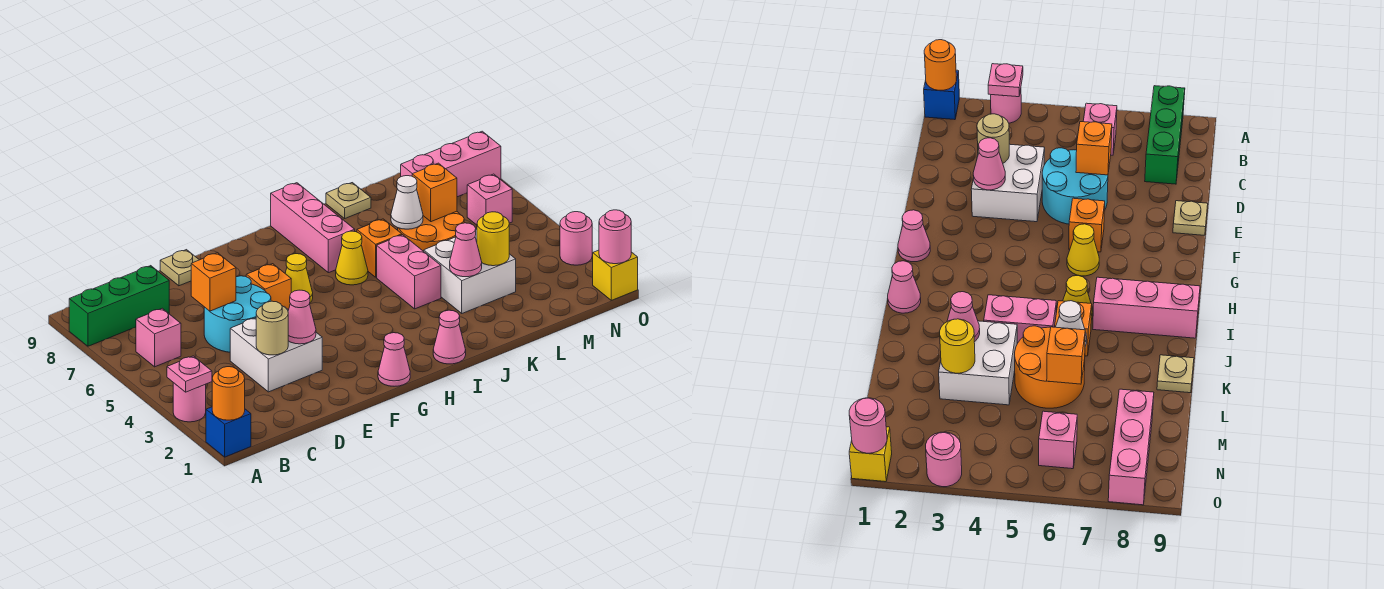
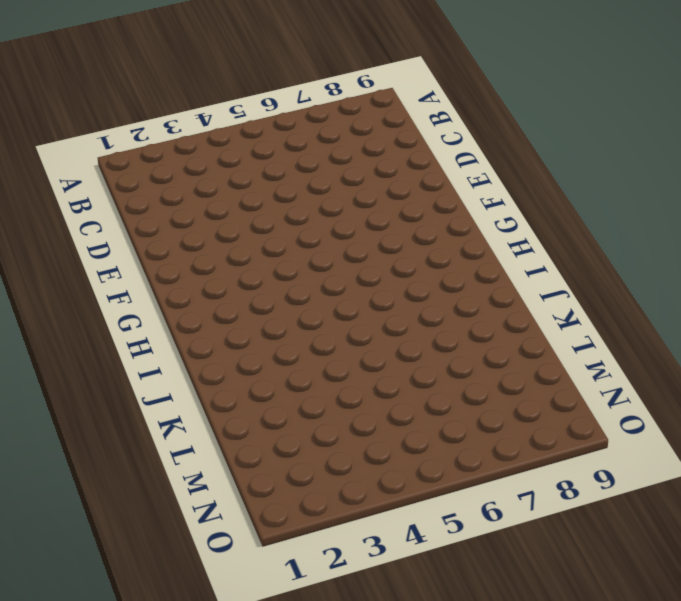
none -> blue 1x1 brick [206,407,251,457]
none -> pink 1x1 round brick [173,383,206,422]
none -> green 1x3 brick [69,266,169,346]
none -> pink 1x1 brick [136,308,181,367]

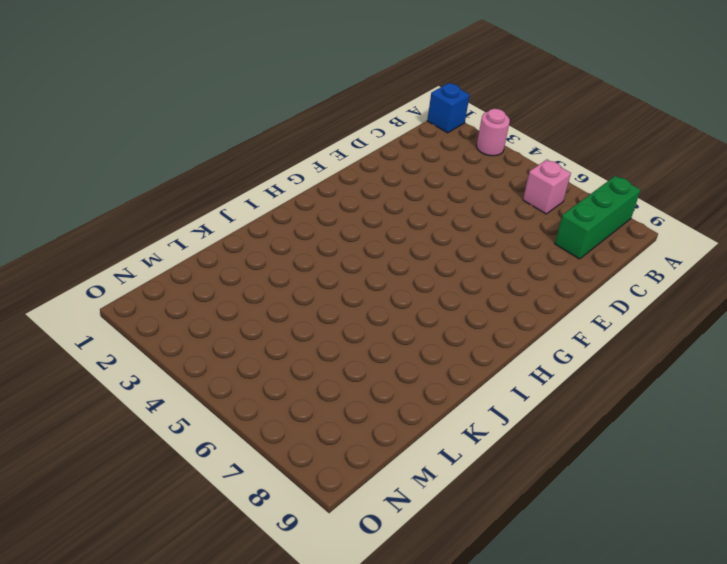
none -> white 2x2 brick [230,307,322,392]
none -> cyan 2x2 round brick [204,276,271,352]
none -> tan 1x1 plate [160,250,199,286]
none -> orange 1x1 brick [246,264,291,310]

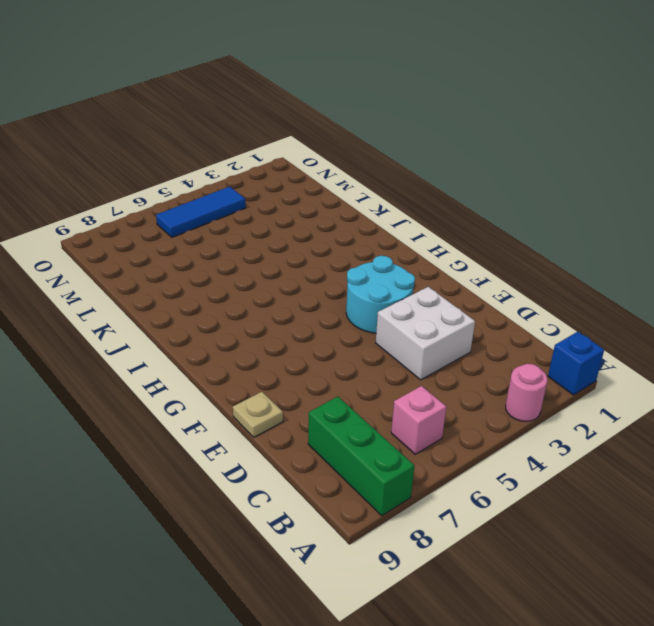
cyan 2x2 round brick [346,256,415,333] -> cyan 2x2 round brick moved to [204,276,271,352]
blue 1x3 tile [156,187,246,237] -> pink 1x1 brick [467,174,512,225]
none -> orange 1x1 brick [246,264,291,310]
none -> pink 1x1 cone [378,333,410,386]
none -> yellow 1x1 cone [285,254,313,303]
none -> pink 1x1 cone [433,310,466,364]

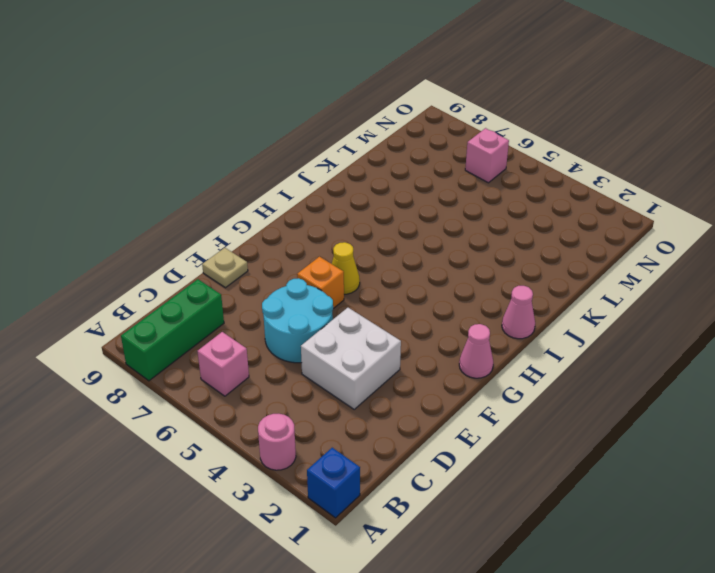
none -> yellow 1x1 cone [336,231,368,285]
none -> pink 1x3 brick [271,183,355,273]
none -> pink 1x2 brick [377,235,441,309]
none -> orange 1x1 brick [357,219,402,277]

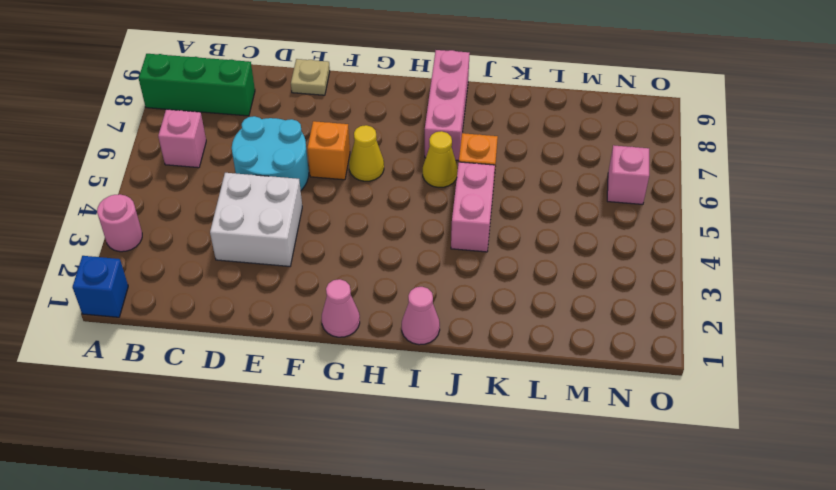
none -> white 2x2 brick [424,229,516,313]
none -> orange 2x2 round brick [398,211,464,251]
none -> tan 1x1 plate [326,183,371,218]
none -> pink 1x3 brick [401,131,501,197]

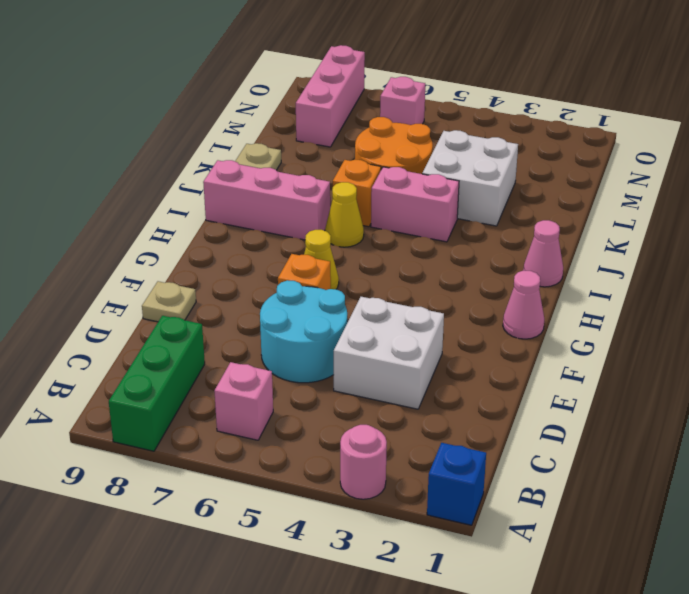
none -> yellow 1x1 brick [593,250,638,300]
none -> pink 1x1 round brick [560,212,592,265]
none -> orange 1x1 round brick [212,367,245,420]
none -> pink 1x1 plate [167,356,212,392]

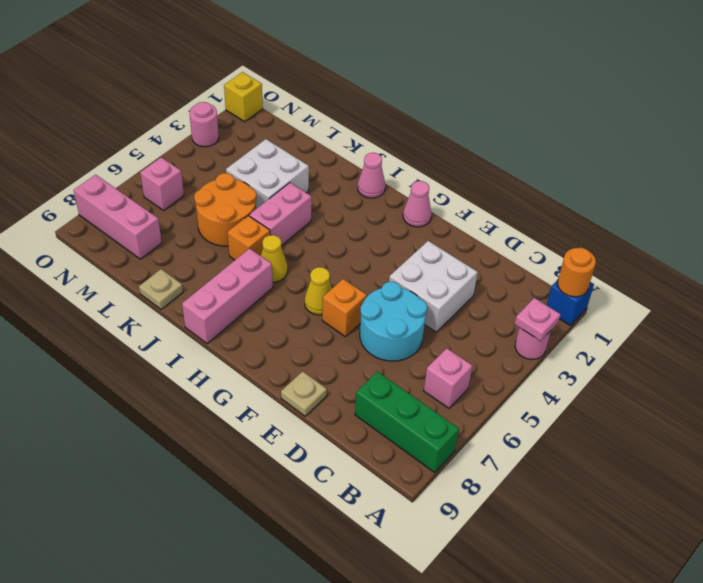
none -> tan 1x1 round brick [256,301,288,355]
none -> orange 1x1 brick [191,253,236,311]
none -> pink 1x1 cone [288,290,316,344]
none -> pink 1x1 cone [450,223,482,277]

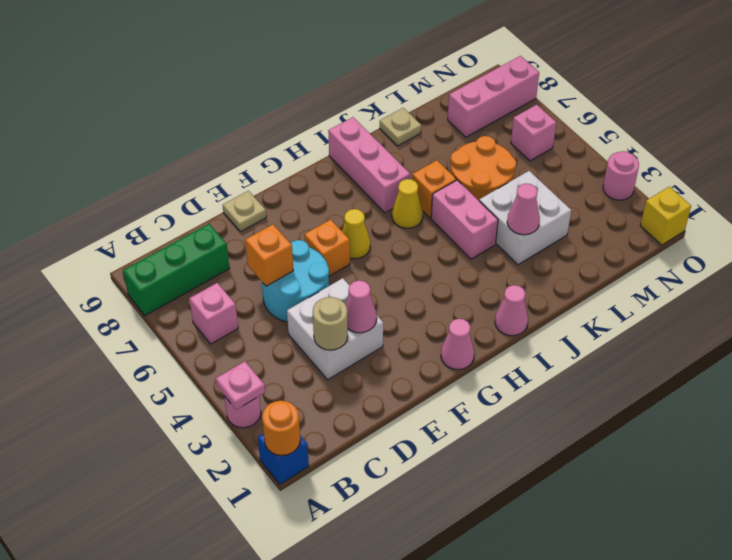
none -> white 1x1 cone [391,176,423,229]
none -> yellow 1x1 round brick [477,212,509,266]
none -> orange 1x1 brick [412,163,457,222]
none -> pink 1x1 round brick [599,210,631,264]

